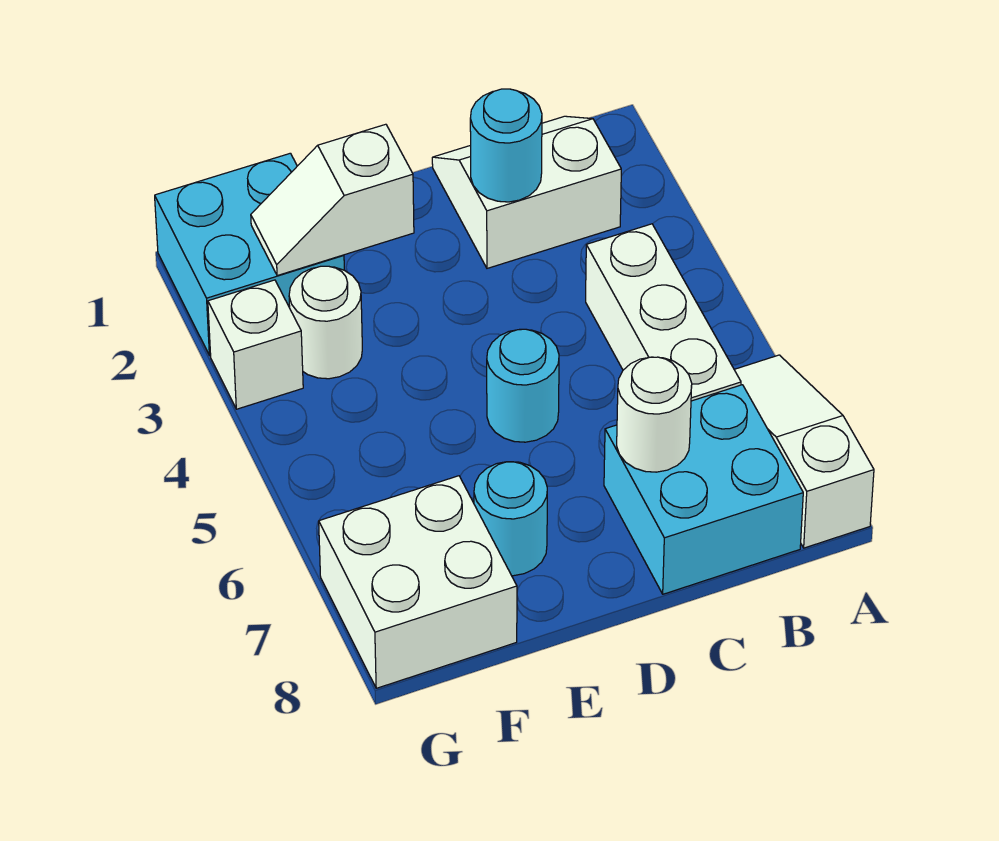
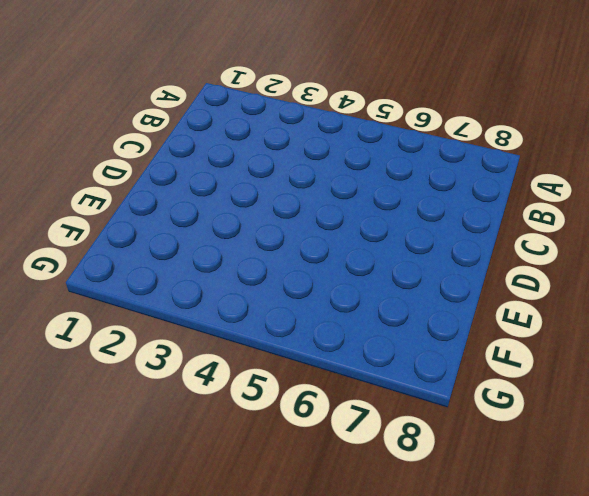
none -> white 1x3 slope [734,355,874,548]
none -> white 2x2 slope [432,116,621,268]
none -> white 1x3 brick [586,224,741,401]

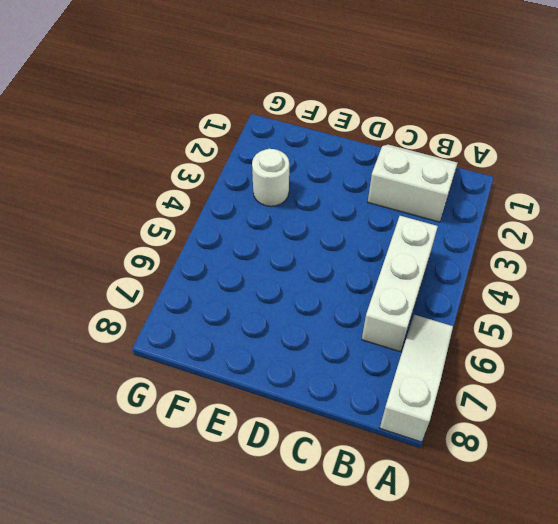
none -> cyan 2x2 brick [604,385,803,594]
none -> cyan 1x1 round brick [487,329,559,442]
none -> cyan 1x1 round brick [474,462,547,576]

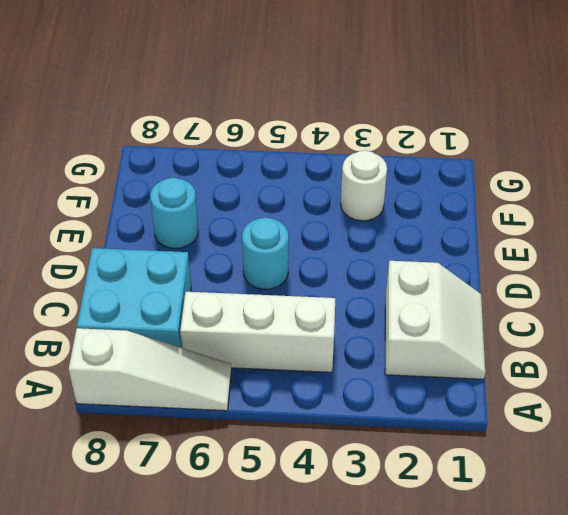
none -> cyan 2x2 brick [155,153,344,355]
none -> white 2x2 brick [319,476,517,688]
none -> white 1x1 brick [208,280,303,409]

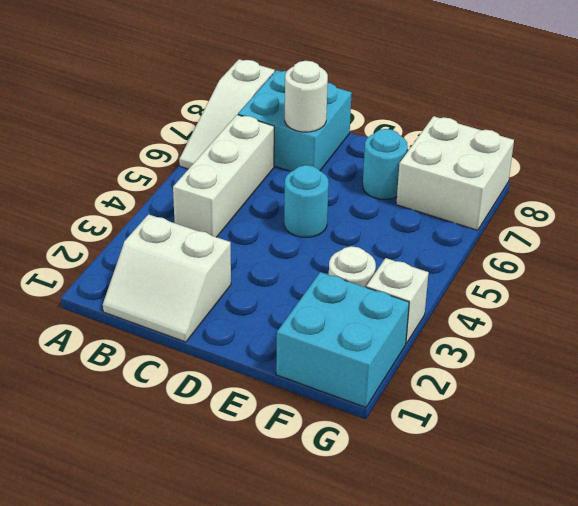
none -> cyan 1x1 round brick [470,89,542,202]
none -> white 1x2 slope [251,124,414,276]

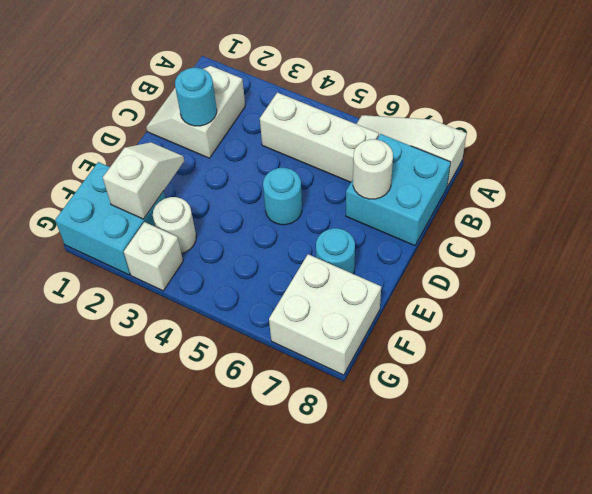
white 1x2 slope [103,142,184,219] -> white 1x2 slope turned to [251,124,414,276]

